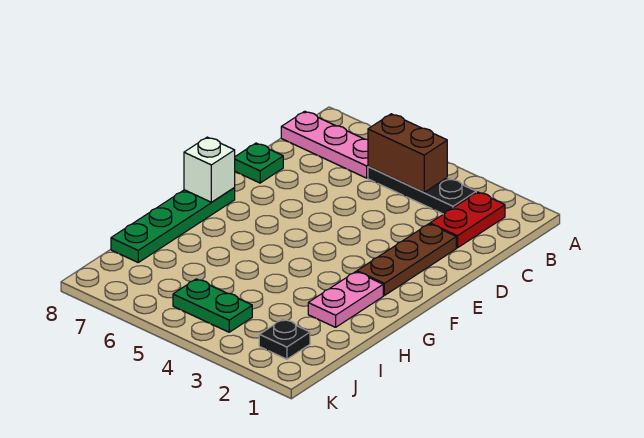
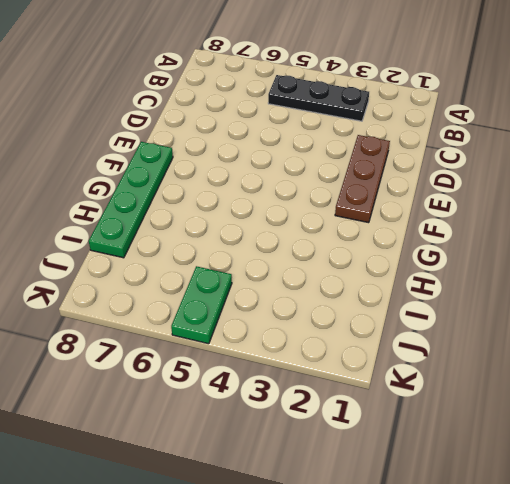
green 1x2 plate [171,266,232,344] -> green 1x2 plate turned to [173,279,252,332]
none -> red 1x2 plate [430,192,505,248]
none -> pink 1x3 plate [281,111,368,178]

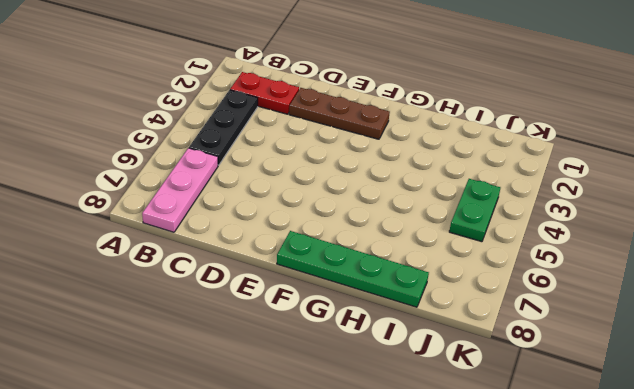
none -> green 1x1 plate [235,143,283,183]
none -> pink 1x2 plate [308,272,383,327]

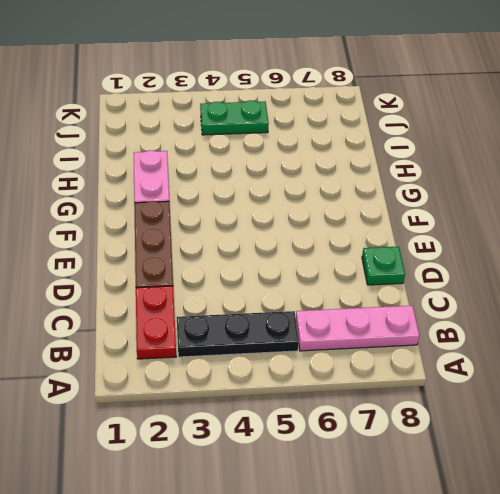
none -> green 1x4 plate [111,188,235,262]
none -> black 1x1 plate [259,319,310,359]

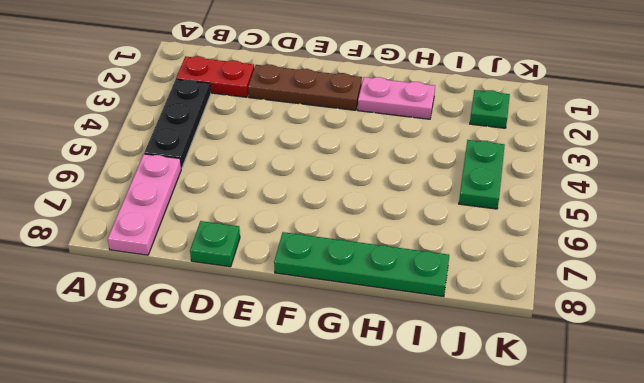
green 1x1 plate [470,90,510,128] -> black 1x1 plate [259,319,310,359]
none -> brown 1x2 brick [368,114,447,192]
none -> white 1x1 brick [184,137,235,202]

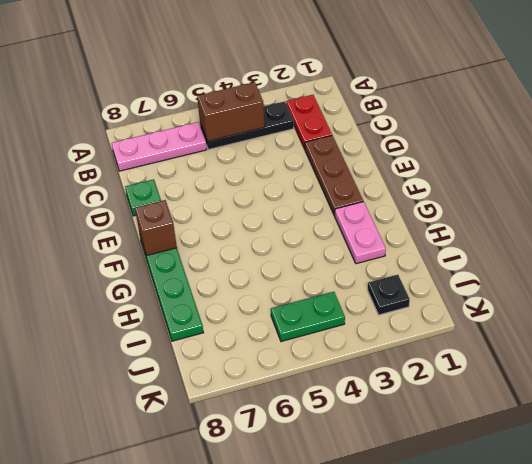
brown 1x1 brick [135,200,177,256] -> white 1x1 brick [184,137,235,202]

